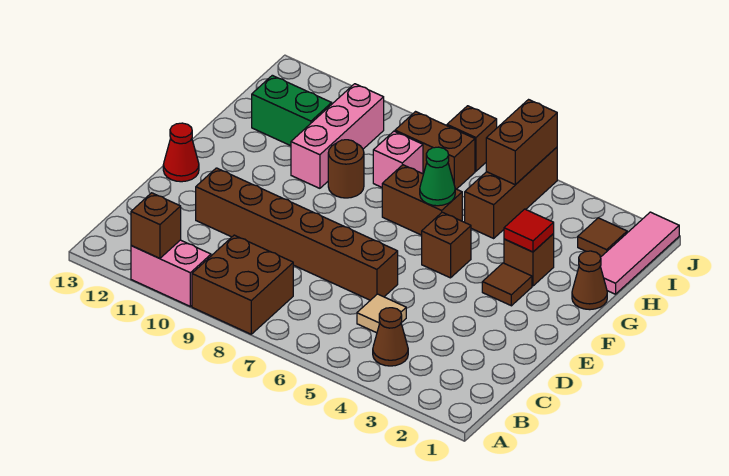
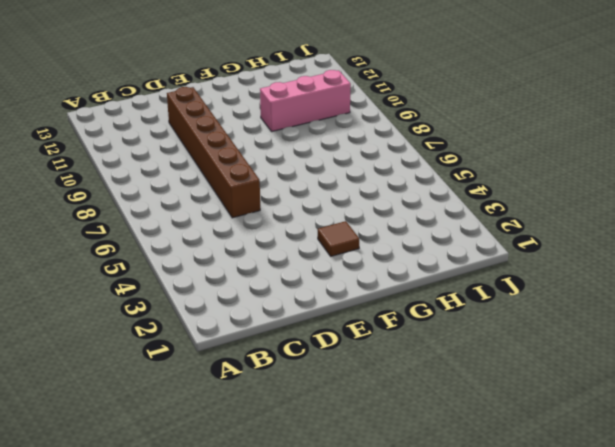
none -> brown 2x2 brick [192,235,293,334]
none -> pink 1x2 brick [131,240,211,306]
none -> brown 1x1 cone [373,308,408,366]

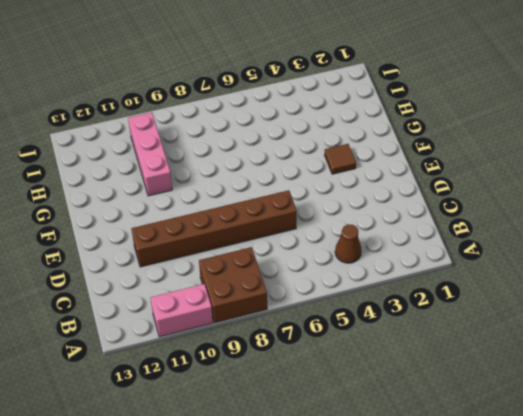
none -> tan 1x1 tile [357,294,406,333]
none -> red 1x1 cone [163,123,199,182]
none -> brown 1x1 brick [422,212,471,278]

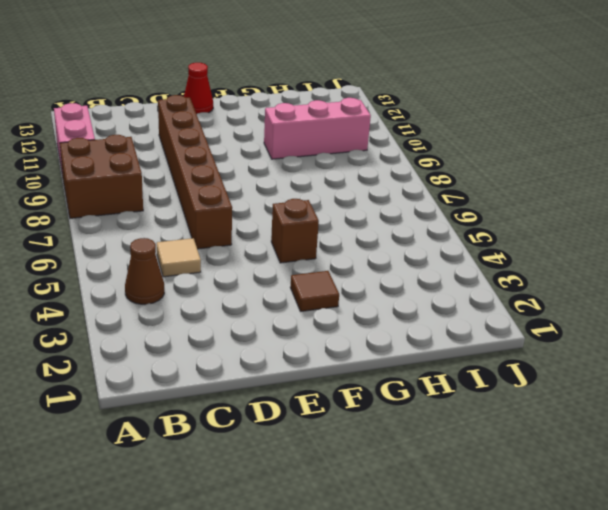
none -> brown 1x1 cone [572,251,607,310]
none -> brown 1x1 brick [504,234,554,286]
none -> brown 1x2 brick [382,165,462,235]

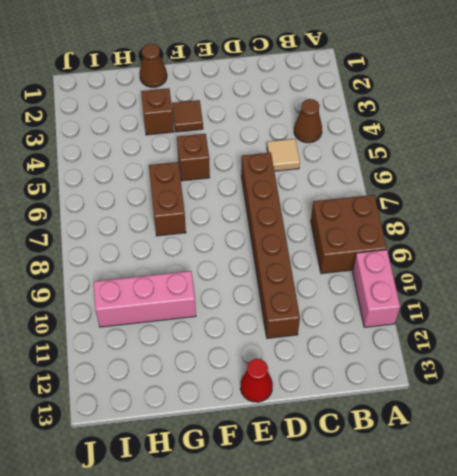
none -> brown 1x1 round brick [328,140,364,198]
none -> pink 1x3 tile [600,212,679,294]
none -> brown 1x3 brick [465,147,557,238]

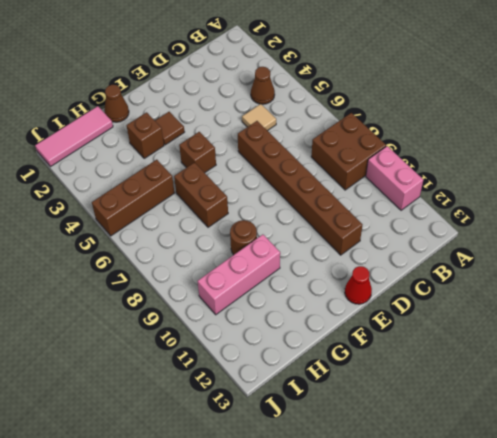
none -> pink 1x1 brick [373,131,423,187]
none -> green 1x2 brick [252,75,332,146]
none -> brown 1x1 tile [578,218,627,257]

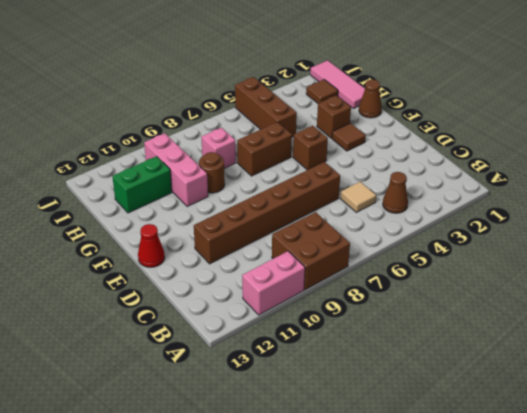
none -> brown 1x2 brick [395,112,475,189]
none -> brown 1x1 brick [447,106,497,171]
none -> brown 1x1 brick [131,193,181,258]

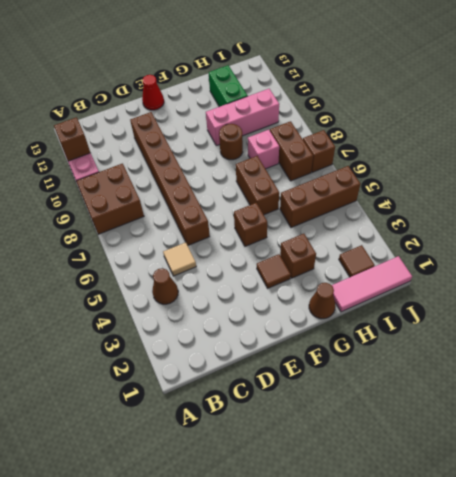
none -> red 1x1 tile [504,209,554,252]
none -> green 1x1 cone [420,147,455,206]
none -> brown 1x2 brick [486,100,557,185]

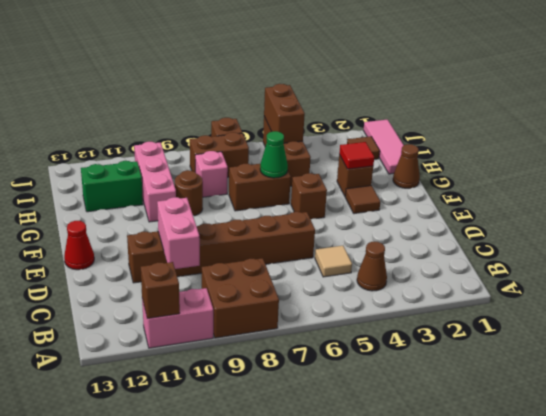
pink 1x2 brick [157,197,200,269] -> none

